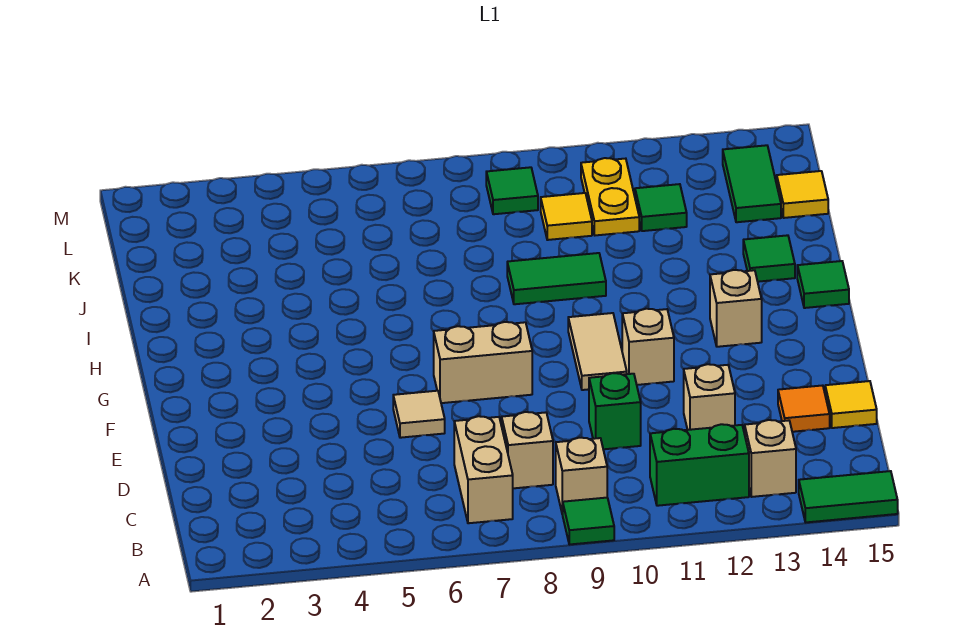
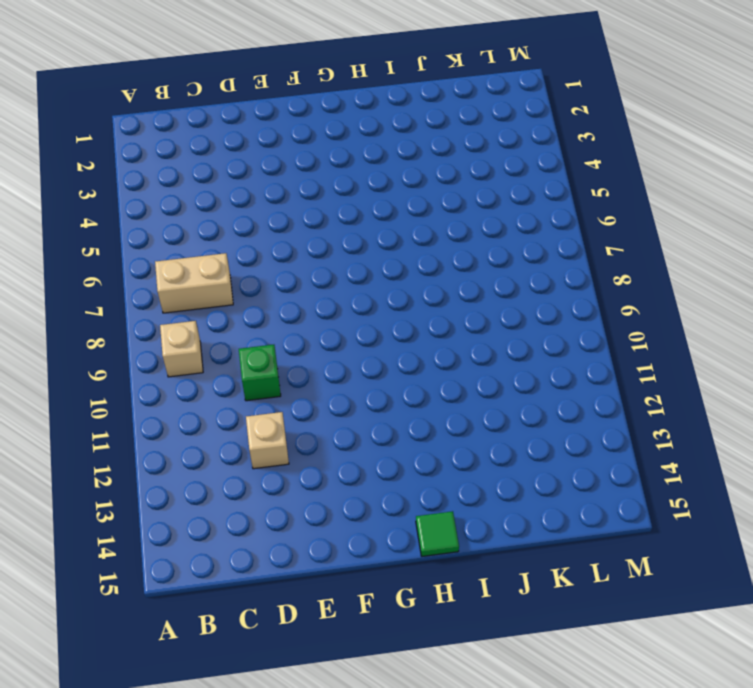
none -> green 1x1 tile [563,498,614,545]
none -> green 1x2 tile [799,471,898,522]
none -> green 1x2 brick [650,424,749,506]

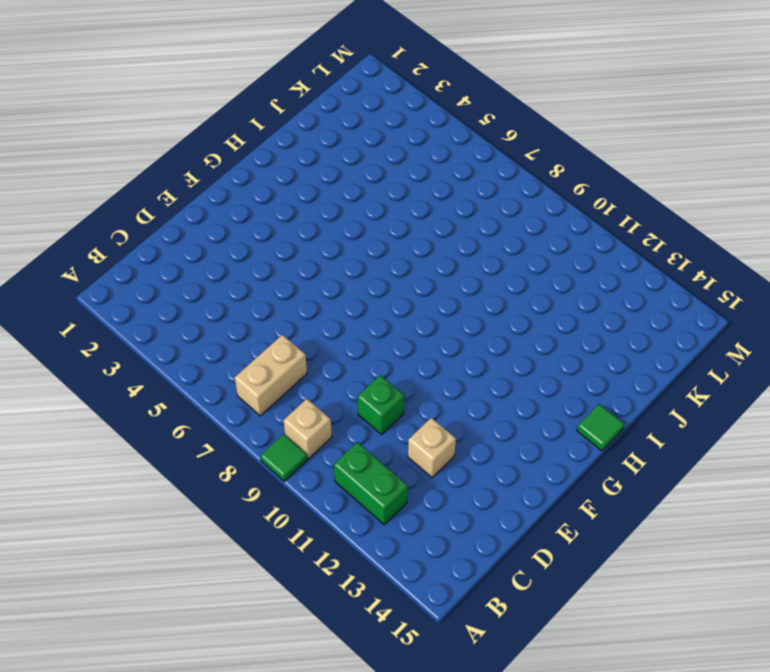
none -> green 1x2 tile [799,471,898,522]
none -> tan 1x1 brick [745,420,796,497]
none -> tan 1x1 brick [502,412,553,488]

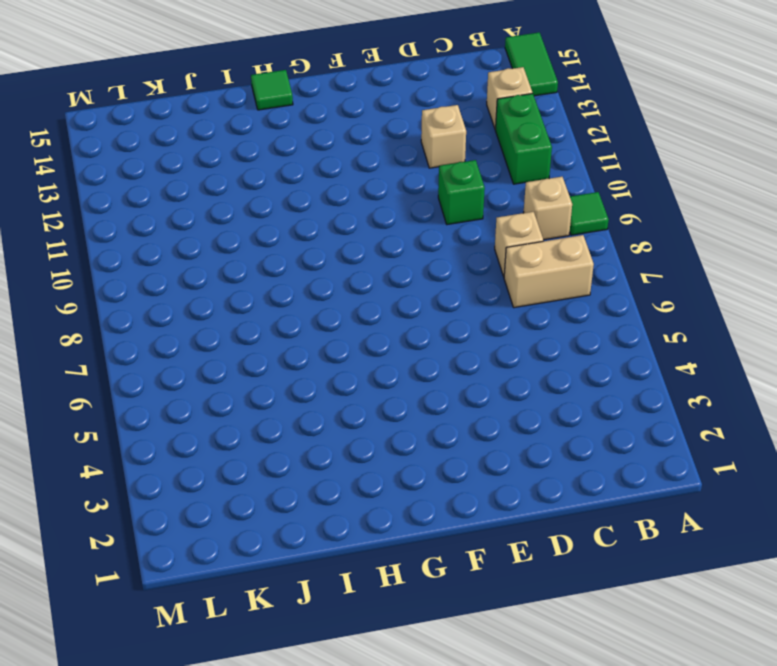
none -> orange 1x1 tile [778,385,830,432]
none -> yellow 1x1 tile [825,381,877,428]
none -> tan 1x1 tile [393,391,445,438]

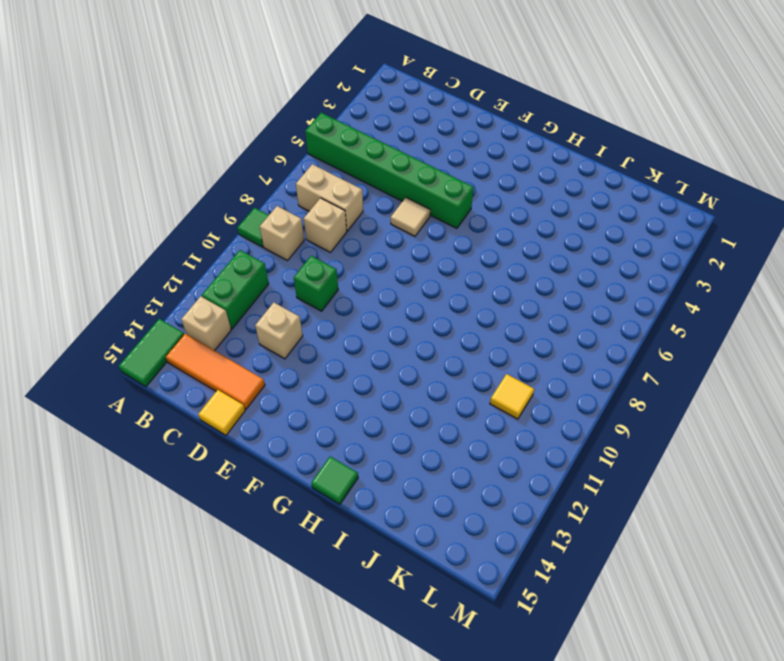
green 1x6 brick [305,113,474,228] -> none
orange 1x3 tile [166,334,265,409] -> orange 1x1 tile [778,385,830,432]
none -> tan 1x2 brick [434,322,532,403]
none -> tan 1x2 tile [568,313,627,390]
none -> tan 1x1 brick [622,309,674,385]

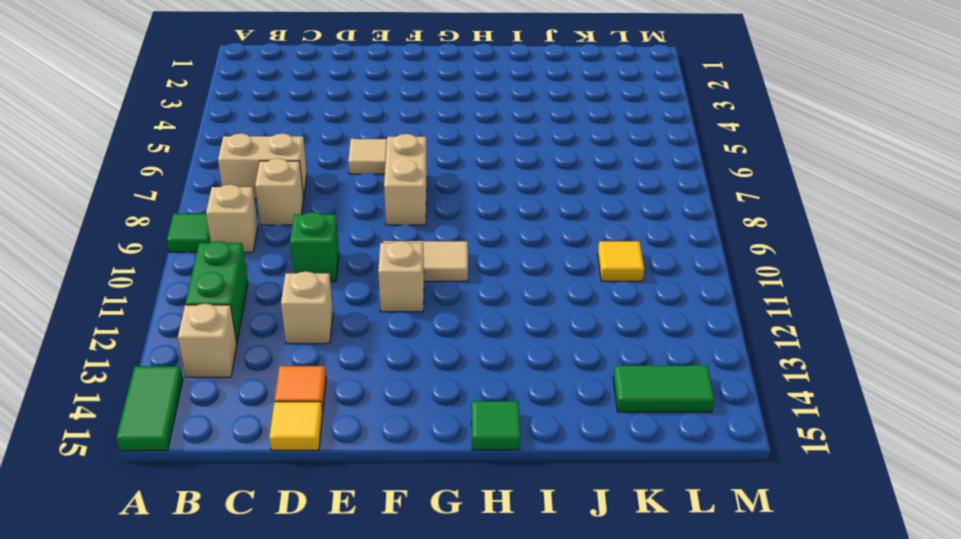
none -> tan 1x1 brick [710,270,762,347]
none -> green 1x2 tile [507,253,606,304]
none -> green 1x1 tile [743,235,795,282]

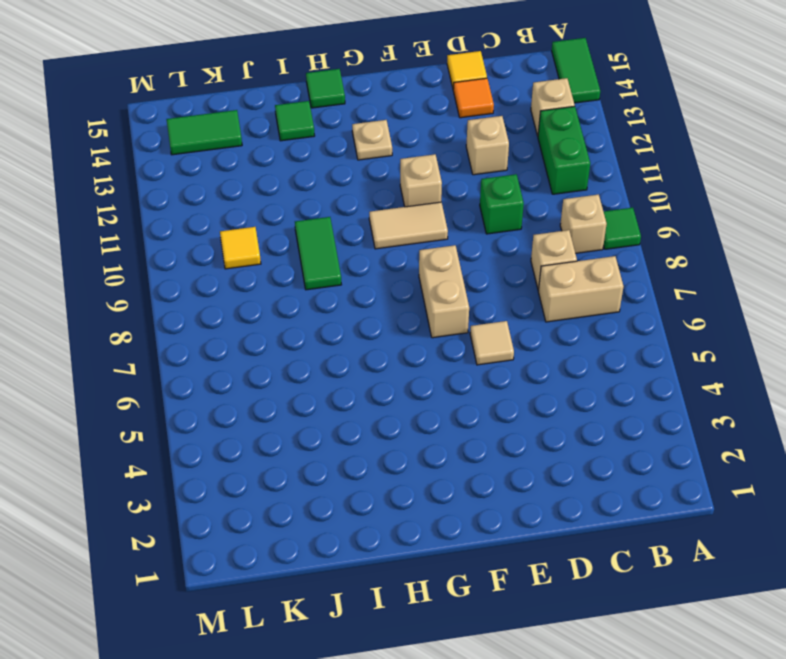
tan 1x1 plate [352,120,392,160] -> tan 1x1 brick [710,270,762,347]
none -> yellow 1x2 plate [581,158,639,235]
none -> green 1x1 tile [635,184,687,231]
none -> yellow 1x1 tile [777,171,828,218]

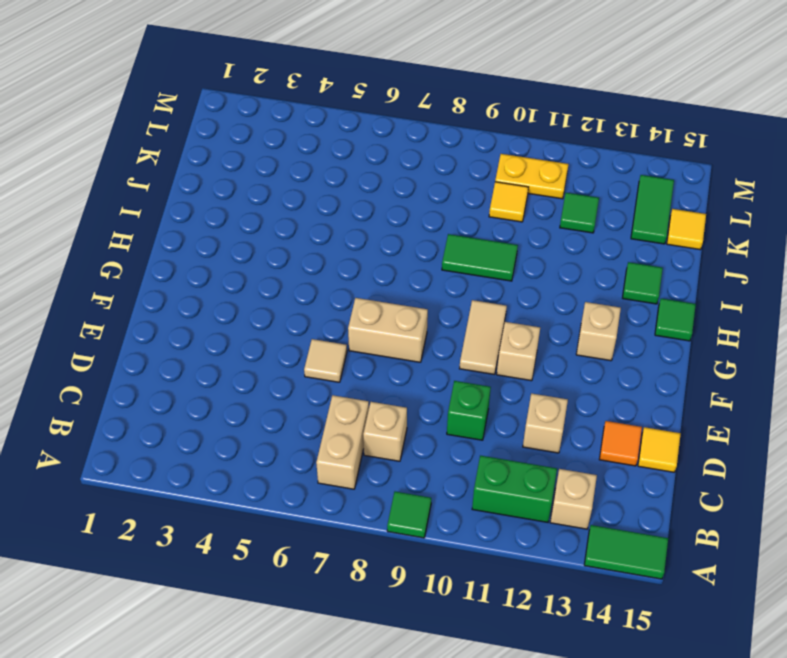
yellow 1x2 plate [495,154,568,199] -> yellow 1x2 plate turned to [581,158,639,235]
none -> tan 1x1 brick [556,438,607,514]
none -> green 1x1 tile [486,167,538,214]

